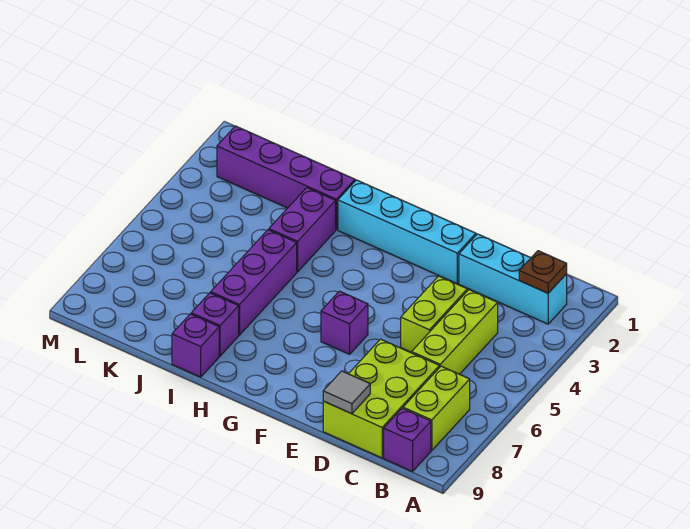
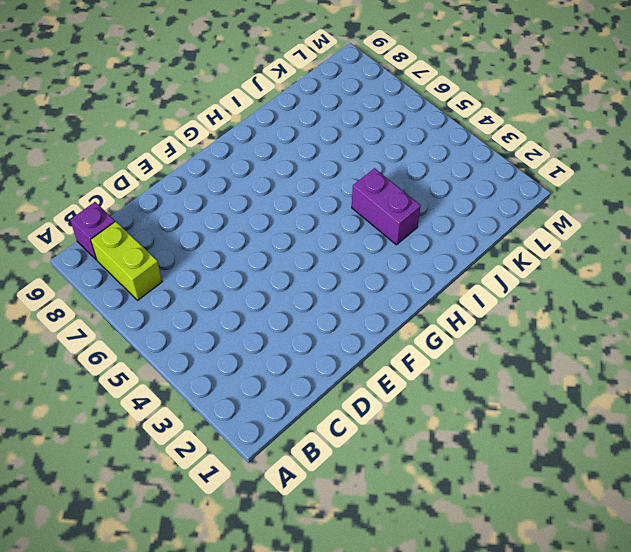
none -> cyan 1x3 brick [459,234,567,324]
none -> lime 1x3 brick [412,290,498,374]
none -> lime 2x3 brick [323,339,439,458]

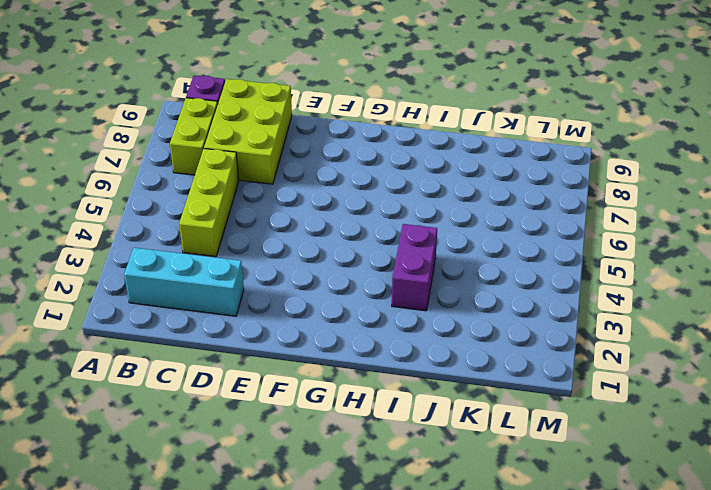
none -> lime 1x2 brick [401,276,467,353]
none -> cyan 1x4 brick [338,180,476,284]
none -> purple 1x1 brick [321,291,368,354]

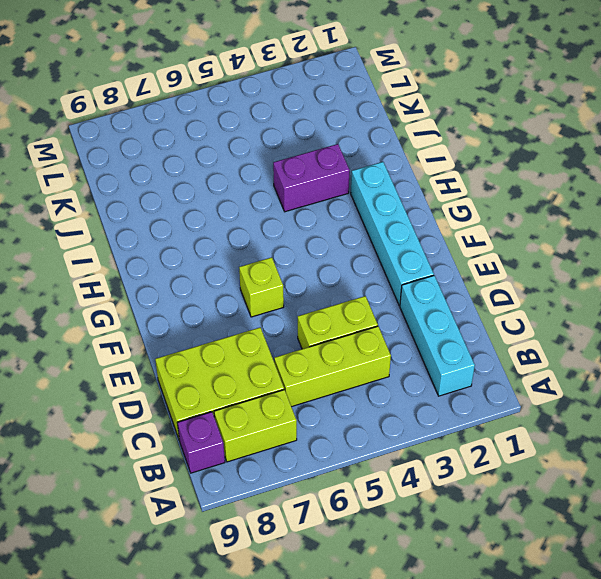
lime 1x1 brick [239,257,284,317] -> purple 1x1 brick [321,291,368,354]
none -> purple 1x4 brick [217,126,355,230]
none -> purple 1x3 brick [211,230,297,335]
none -> purple 1x1 brick [191,293,239,356]

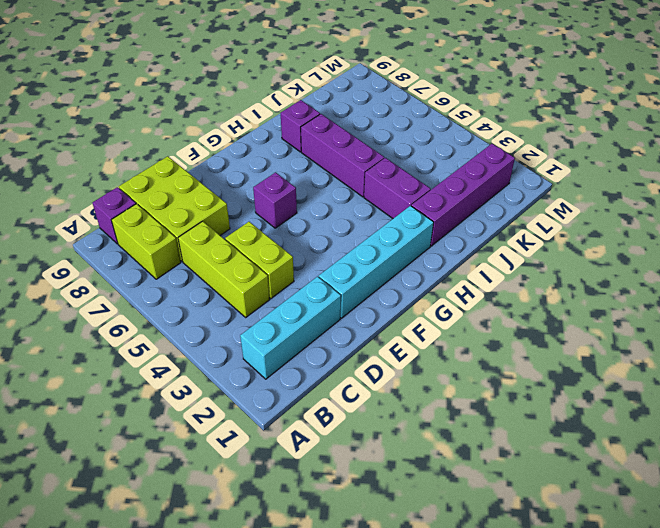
none -> purple 1x1 brick [172,314,219,377]
none -> brown 1x1 plate [519,251,567,293]
none -> grey 1x1 tile [323,371,370,414]

